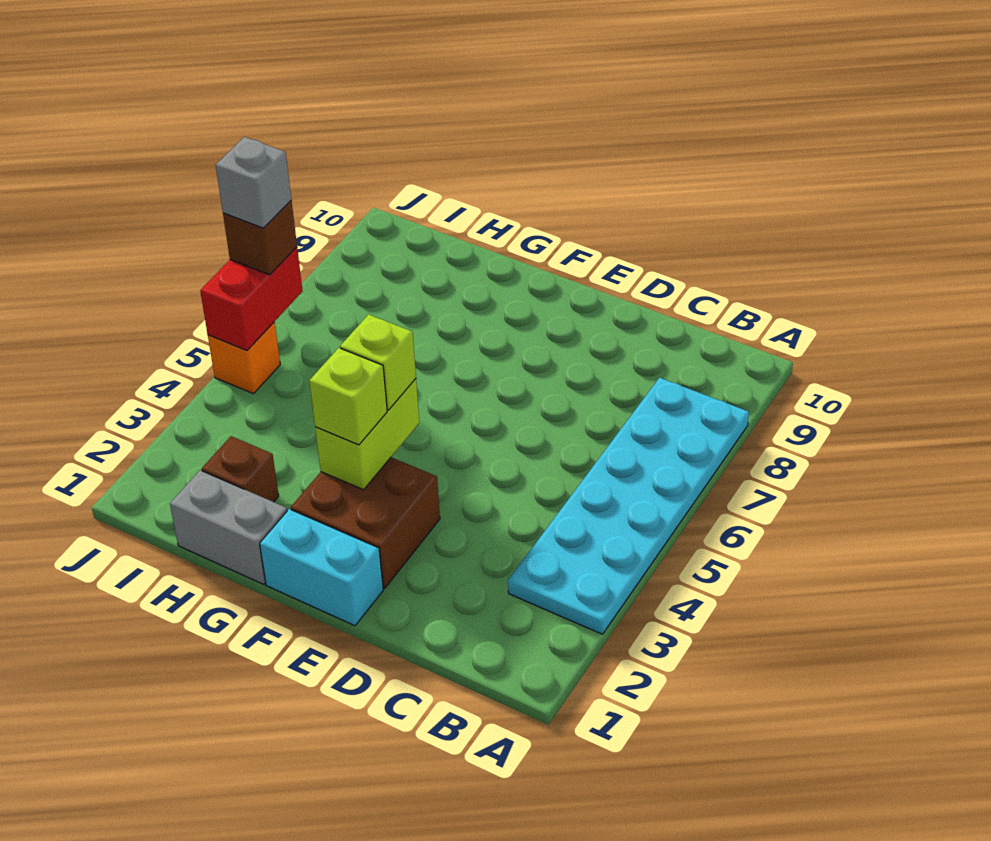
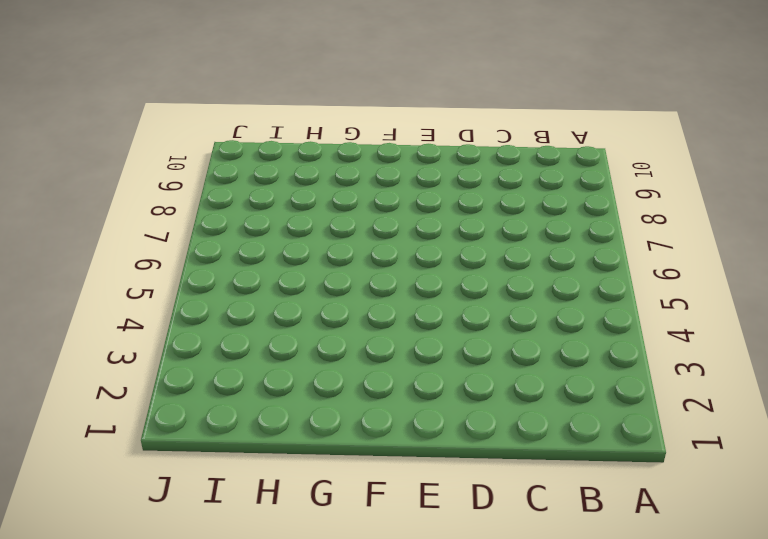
none -> cyan 2x6 plate [508,378,749,634]
none -> cyan 1x2 brick [260,509,383,626]
none -> brown 2x2 brick [291,457,440,588]

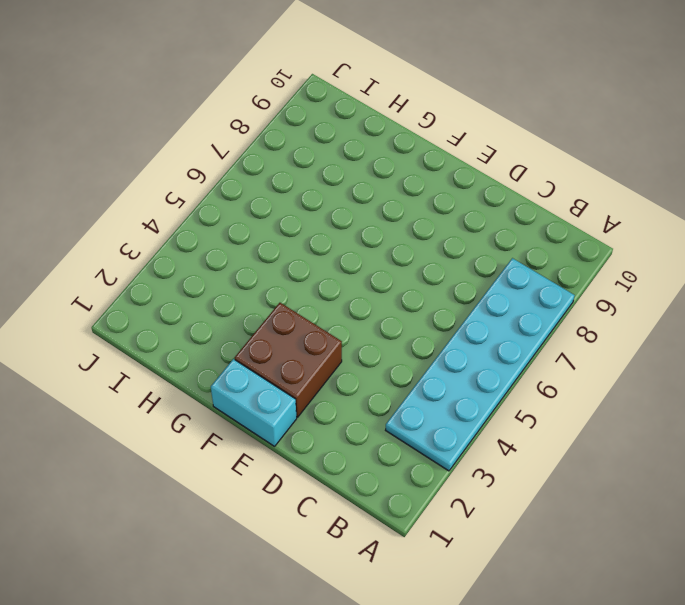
none -> grey 1x2 brick [170,470,287,584]
none -> brown 1x1 brick [202,436,279,502]
none -> orange 1x1 brick [208,322,280,394]

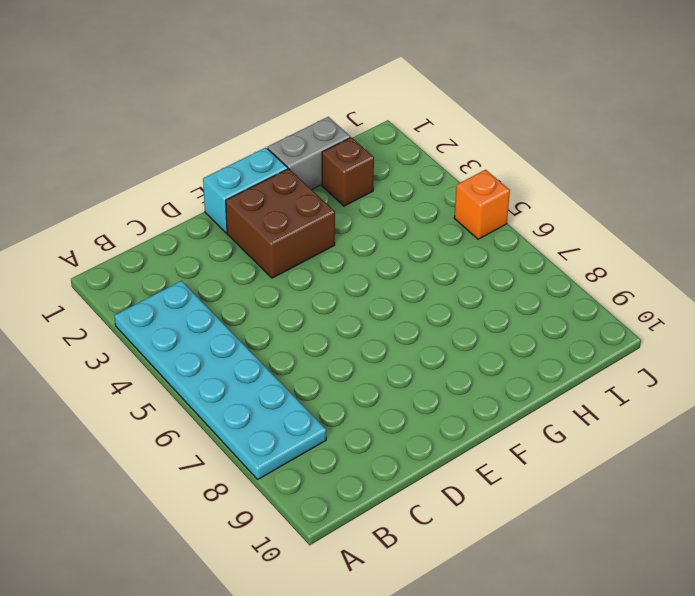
none -> lime 1x2 brick [315,379,419,490]
none -> red 1x2 brick [200,247,303,351]
none -> lime 1x1 brick [309,348,387,445]

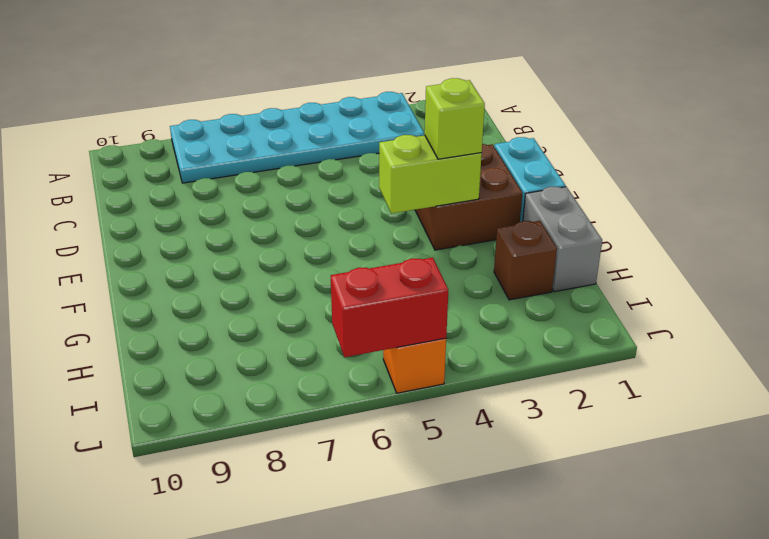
none -> lime 1x1 brick [340,314,416,410]
none -> brown 1x1 brick [223,201,297,275]
none -> grey 1x1 brick [216,137,291,228]

